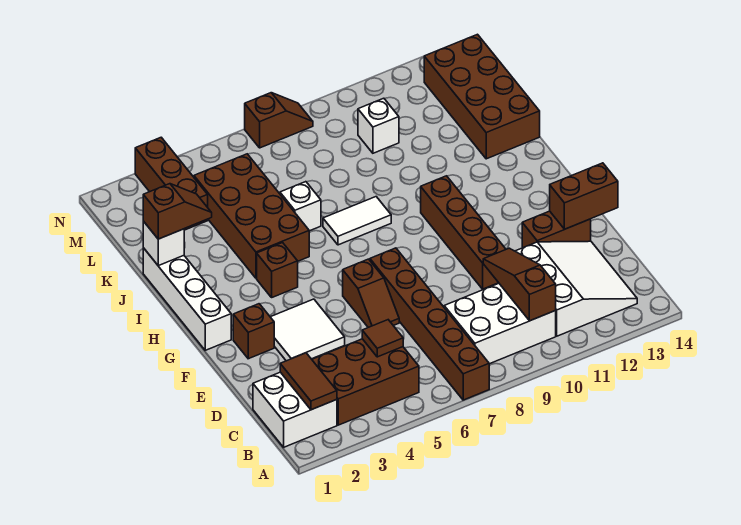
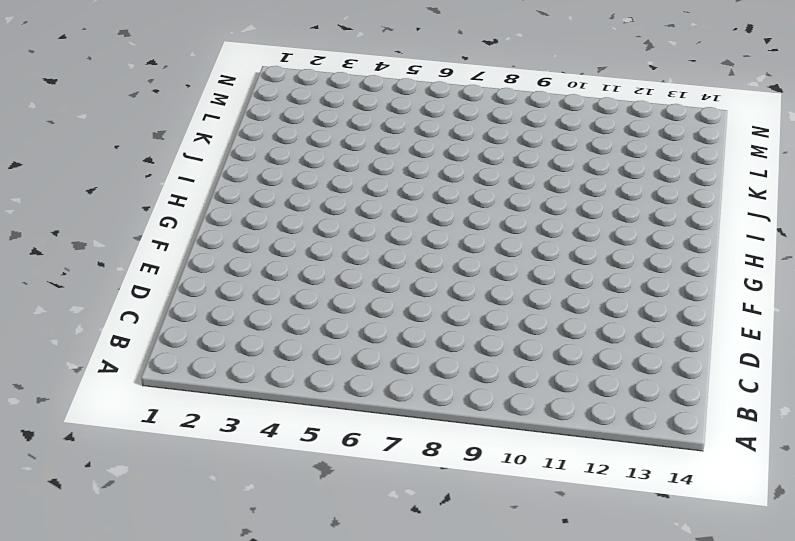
none -> brown 1x6 brick [370,248,489,400]
none -> white 2x2 brick [253,372,337,447]
none -> brown 2x3 brick [312,339,419,425]

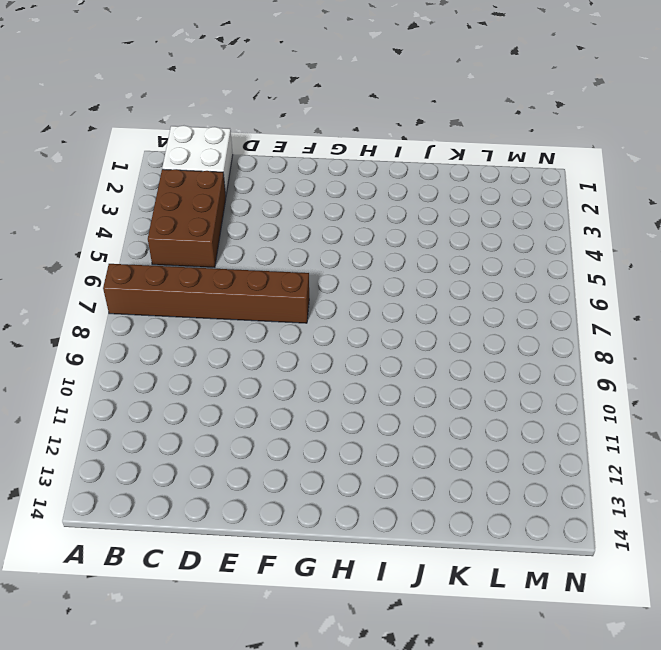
none -> white 2x3 brick [444,283,556,364]
none -> white 3x3 slope [515,241,637,336]
none -> white 2x2 tile [271,299,345,361]

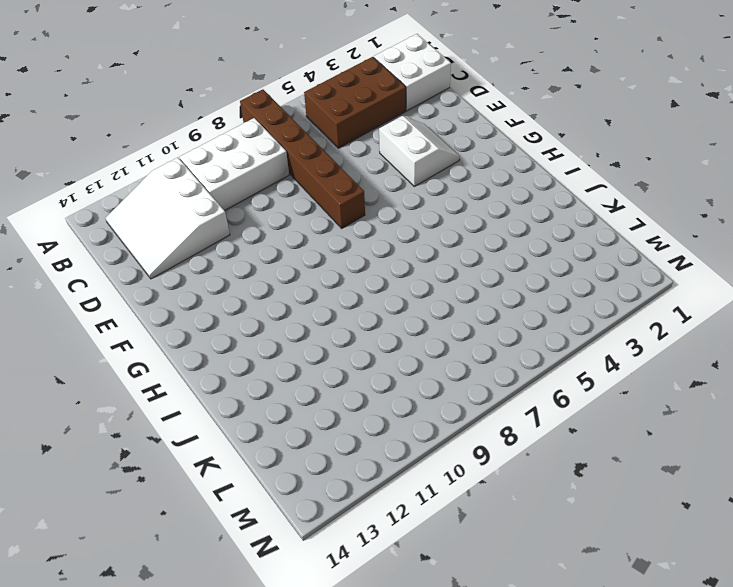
white 2x2 slope [379,116,460,186] -> white 2x2 tile [271,299,345,361]
none -> brown 1x2 slope [343,259,399,327]
none -> brown 1x4 brick [421,176,506,289]
none -> brown 1x2 brick [522,211,591,248]

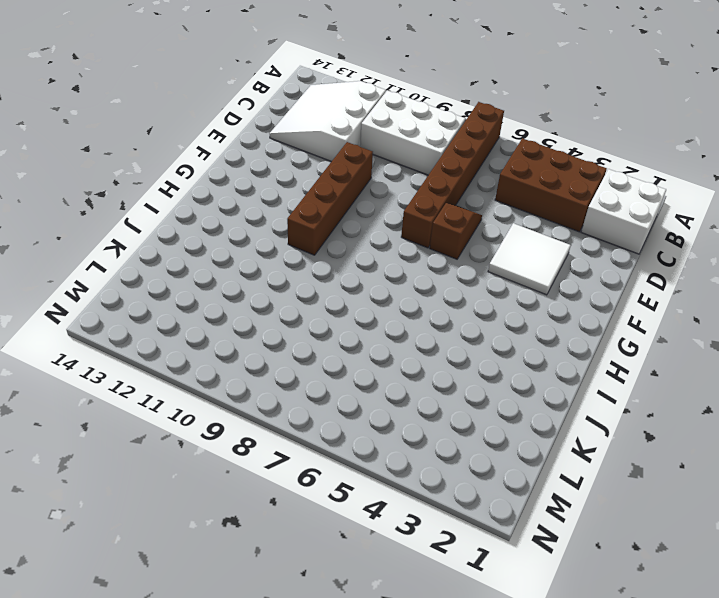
none -> brown 1x2 brick [522,211,591,248]
none -> brown 1x1 brick [233,304,274,359]
none -> white 1x4 brick [143,248,231,350]

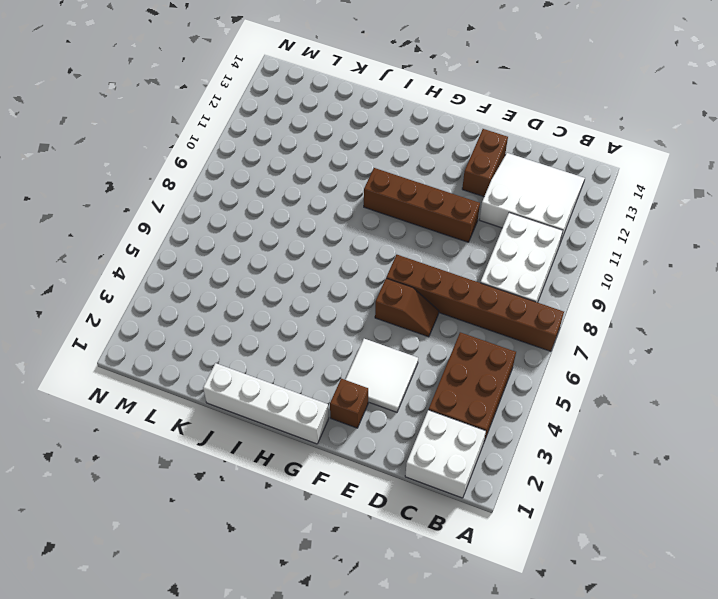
none -> brown 1x1 brick [257,243,298,297]
none -> brown 2x4 brick [194,154,309,278]
none -> white 1x2 tile [323,197,391,245]

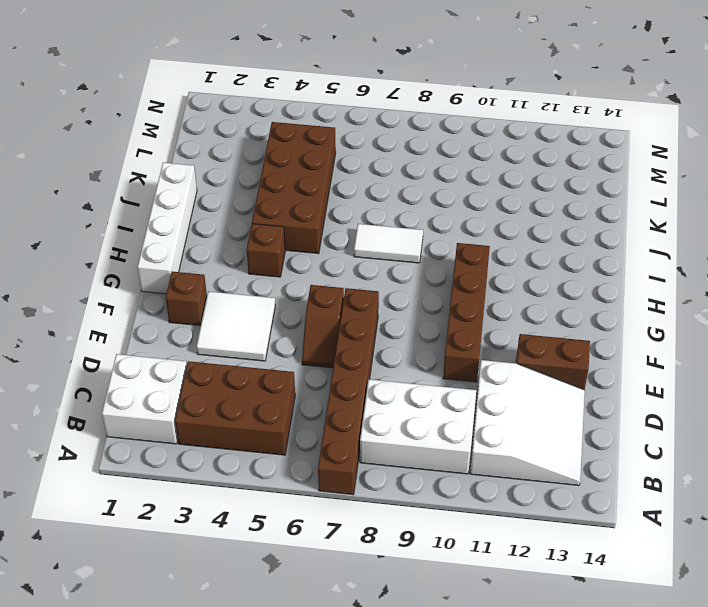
none -> white 1x1 brick [280,182,321,231]
none -> brown 2x4 brick [424,34,540,159]
none -> brown 1x3 brick [135,137,208,230]

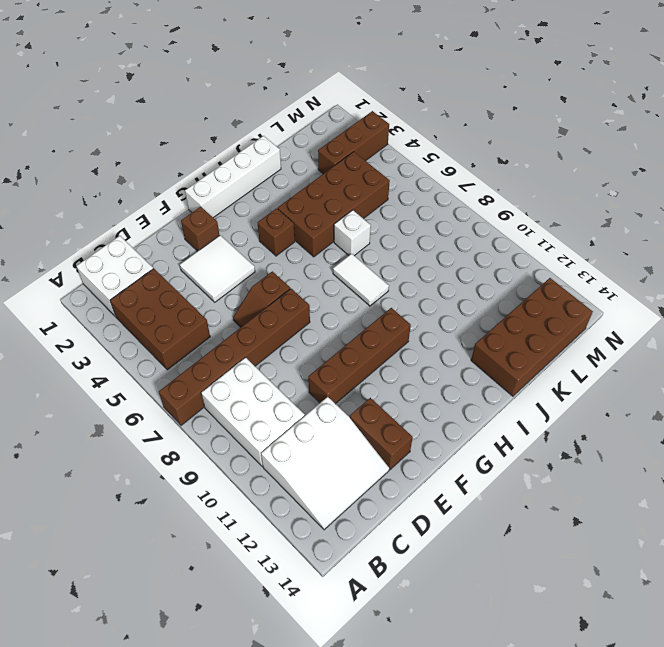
none -> white 1x1 brick [358,98,399,153]
none -> brown 1x2 slope [245,93,313,148]
none -> brown 1x2 tile [280,353,337,410]

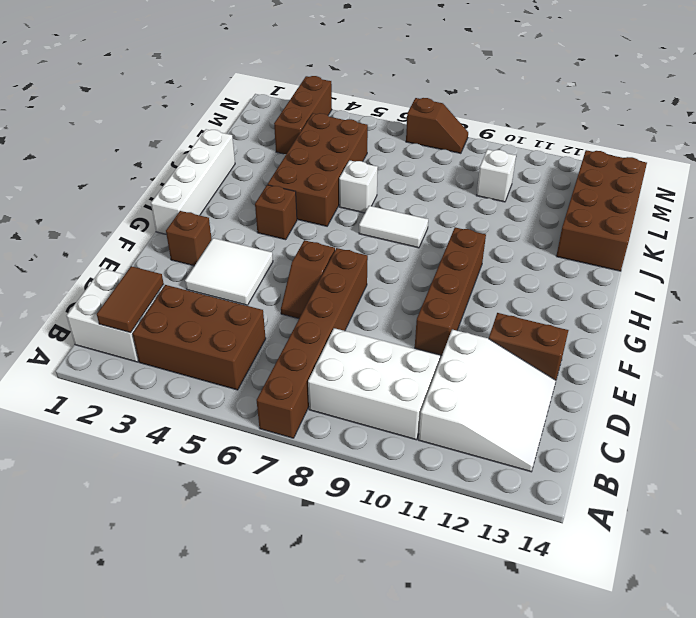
none -> brown 1x3 slope [483,248,556,321]
none -> brown 1x1 tile [362,320,403,357]
none -> brown 1x2 brick [550,163,618,229]

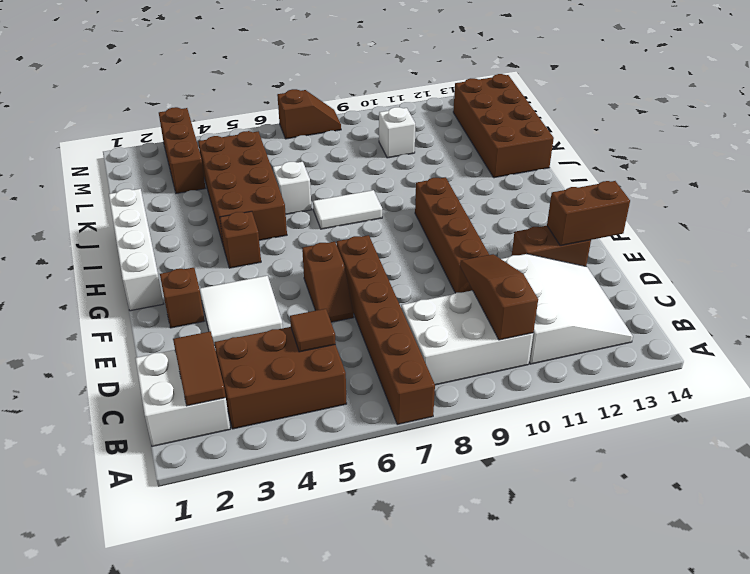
none -> white 1x1 brick [143,221,184,266]
none -> brown 1x2 slope [143,184,212,239]

